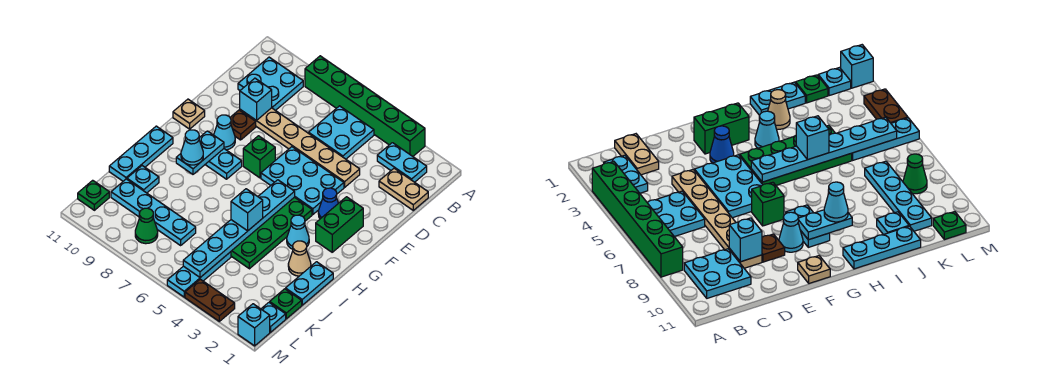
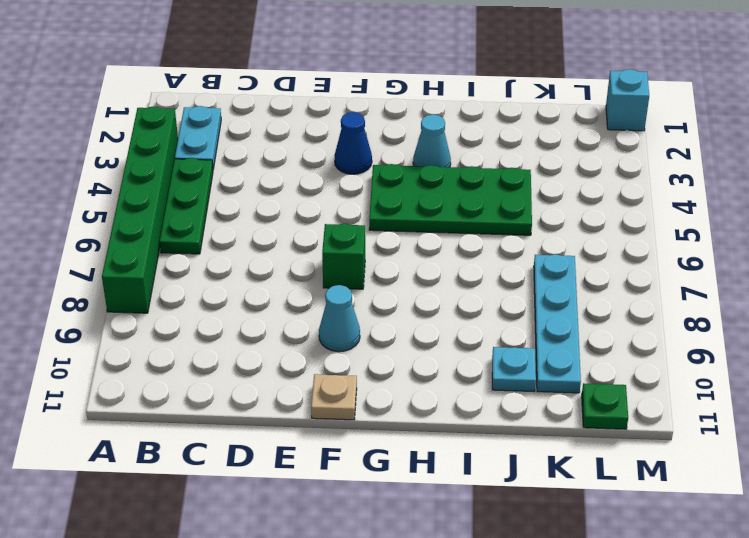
green 1x3 plate [159,158,213,254] -> cyan 2x2 plate [309,106,374,159]
none -> cyan 2x2 plate [238,57,303,111]
none -> tan 1x2 plate [379,168,428,210]
none -> tan 1x6 plate [240,108,360,187]
none -> cyan 2x3 plate [261,147,344,214]

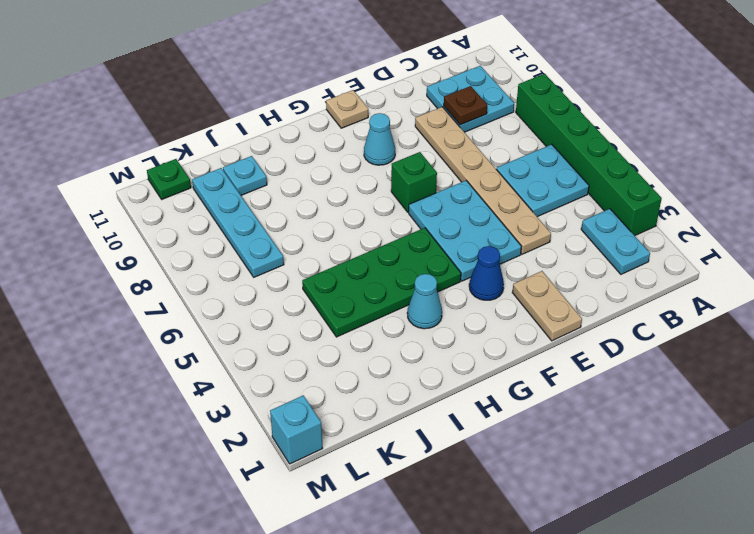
brown 1x1 plate [444,86,487,125] -> brown 1x1 plate moved to [230,110,256,140]
tan 1x2 plate [512,271,582,341] -> tan 1x2 plate moved to [379,168,428,210]
none -> green 1x2 brick [316,197,363,252]
none -> cyan 1x2 plate [205,149,242,179]
none -> cyan 1x3 plate [109,126,173,181]
none -> cyan 1x2 plate [286,262,333,305]

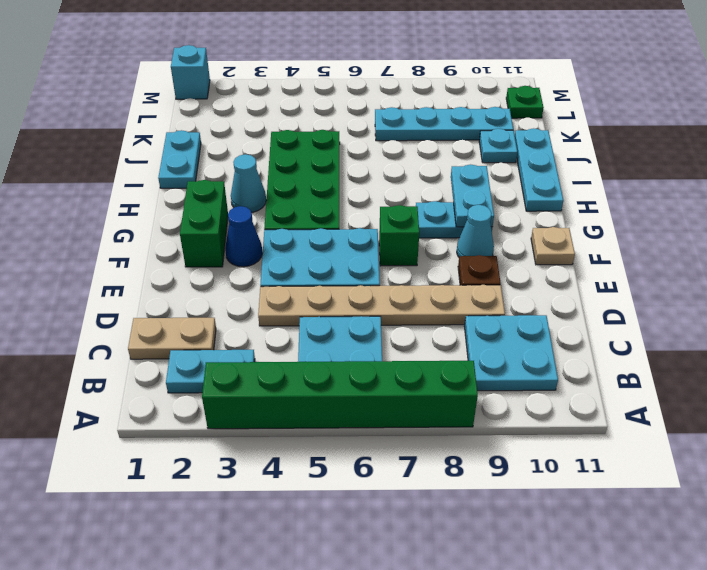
none -> tan 1x1 cone [288,241,311,276]
none -> green 1x1 plate [270,289,302,319]
none -> cyan 1x3 plate [167,252,231,297]
none -> cyan 1x1 plate [261,303,286,332]

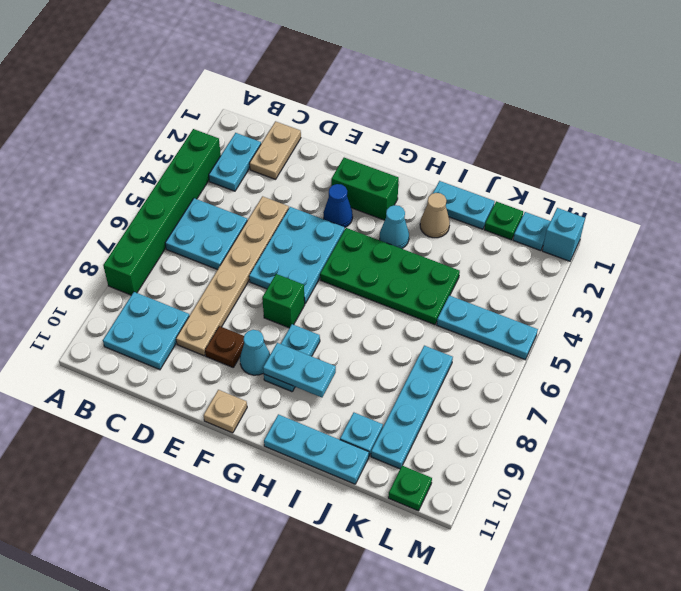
none -> green 1x1 cone [135,208,158,244]
none -> brown 1x2 plate [185,279,235,321]
none -> cyan 1x1 brick [240,78,272,121]
none -> cyan 1x6 plate [183,180,295,277]

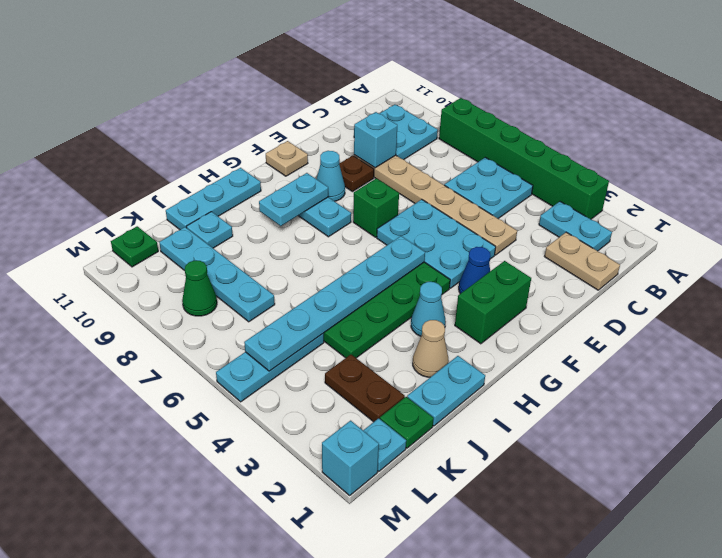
brown 1x2 plate [325,355,405,422] -> brown 1x2 plate moved to [185,279,235,321]
none -> cyan 1x1 cone [181,130,203,165]
none -> cyan 1x1 brick [231,189,263,231]

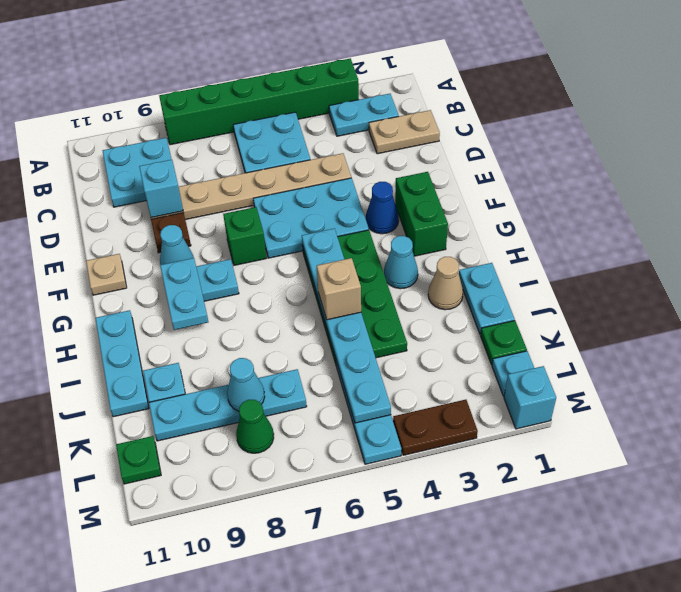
tan 1x1 brick [317,258,361,320] -> cyan 1x1 brick [231,189,263,231]
cyan 1x1 cone [227,358,265,411] -> cyan 1x1 cone moved to [181,130,203,165]

